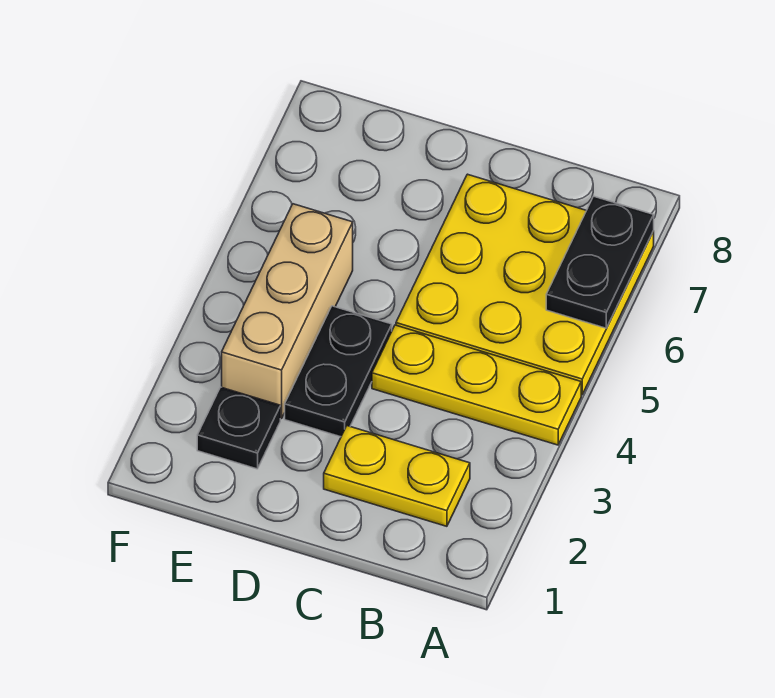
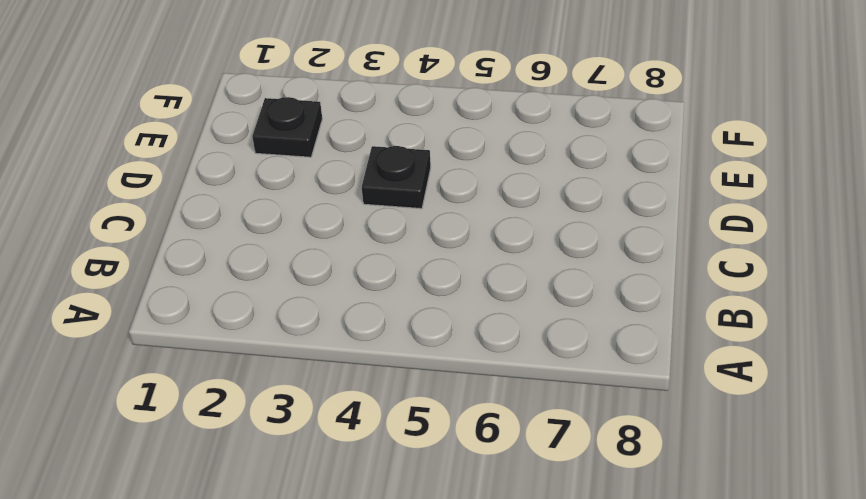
black 1x1 plate [362,146,431,209] -> black 1x2 plate [285,306,392,437]
none -> yellow 1x3 plate [372,325,581,445]
none -> yellow 3x3 plate [396,174,654,395]

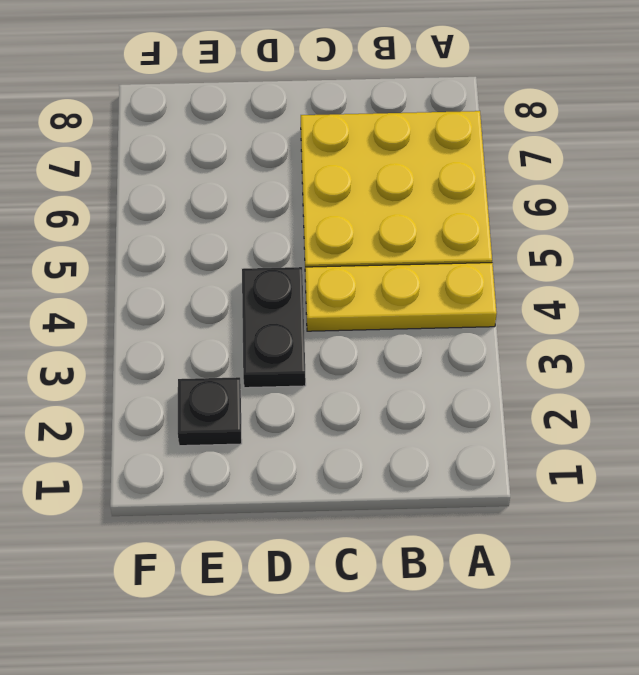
none -> yellow 1x2 plate [324,426,470,526]
none -> tan 1x3 brick [222,204,353,419]

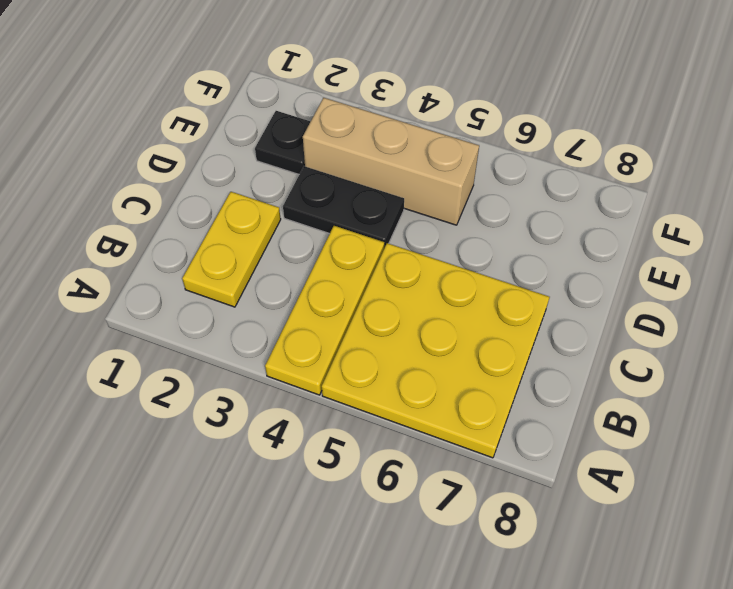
none -> black 1x2 plate [546,196,654,328]

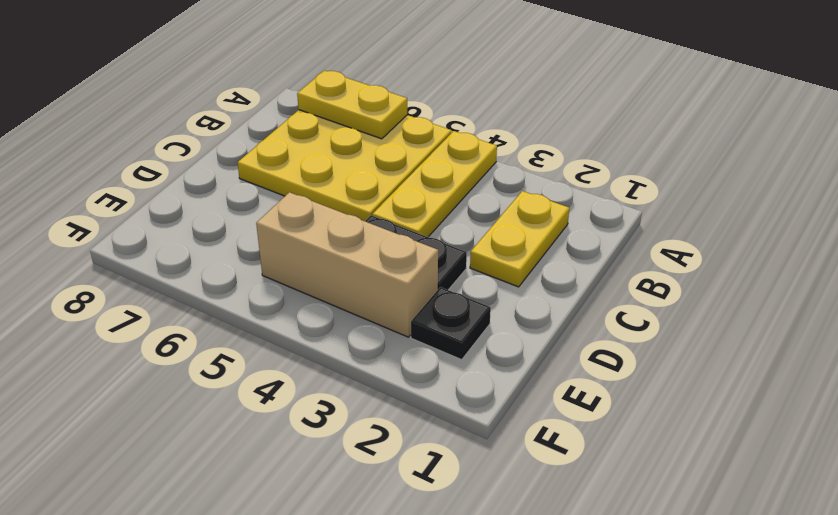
yellow 1x2 plate [297,71,407,139] -> black 1x2 plate [546,196,654,328]

